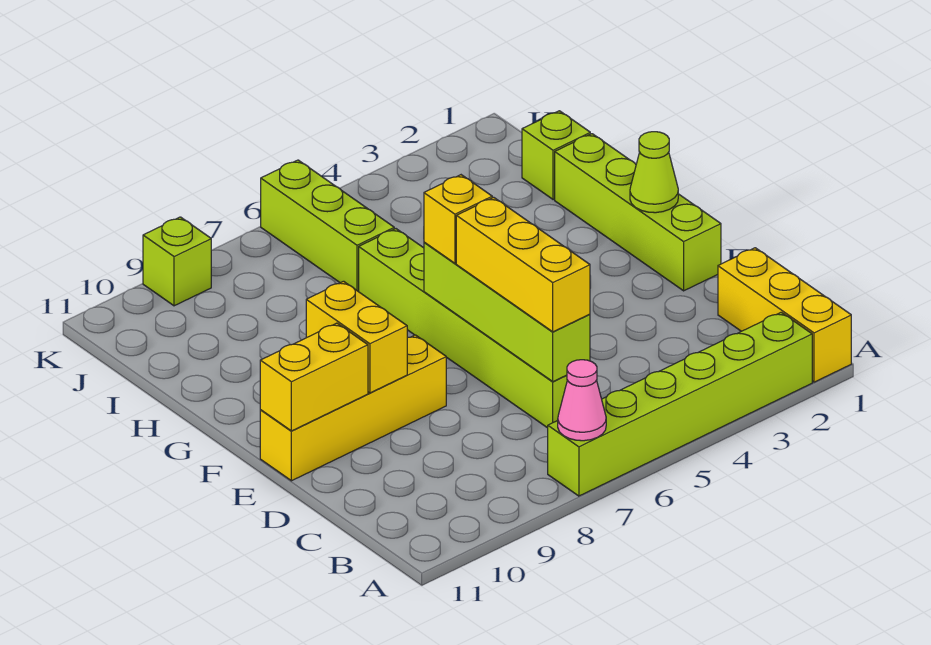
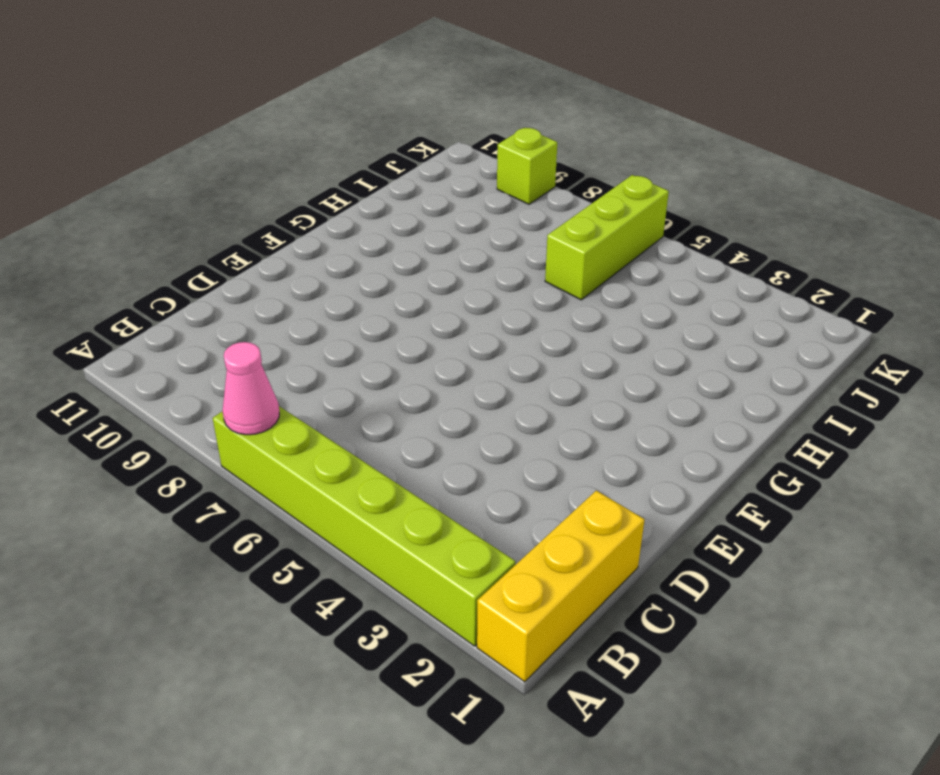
none -> lime 1x6 brick [359,229,567,428]
none -> lime 1x4 brick [555,134,721,291]
none -> yellow 1x4 brick [260,335,446,481]

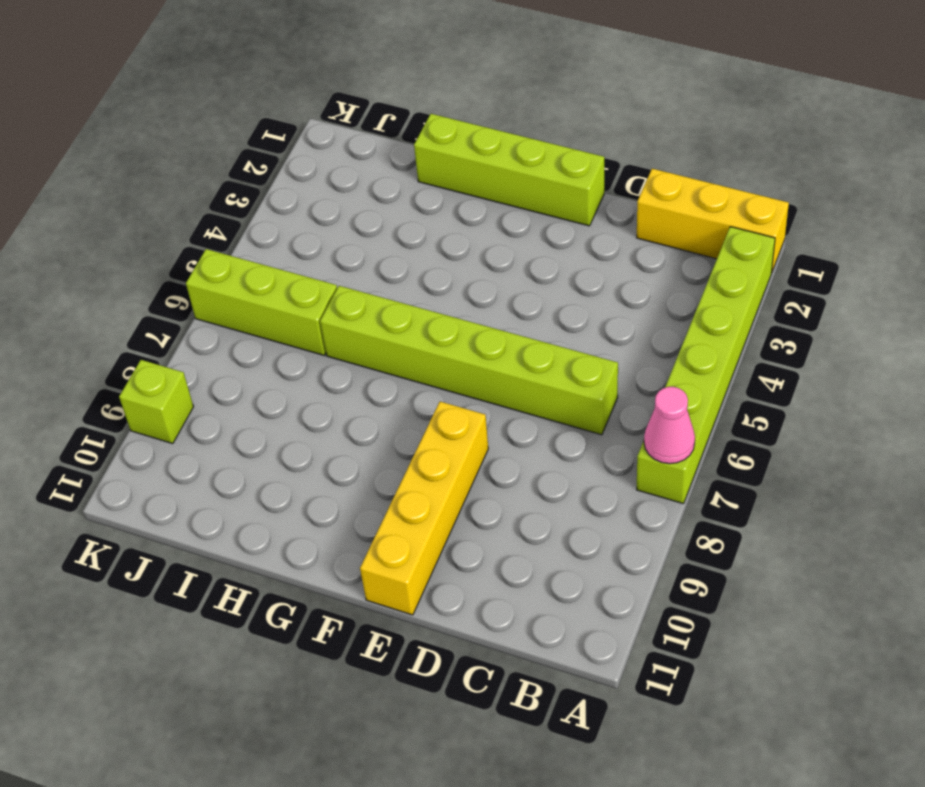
none -> lime 1x1 brick [522,111,590,200]
none -> lime 1x4 brick [424,242,590,382]
none -> yellow 1x2 brick [306,281,407,393]

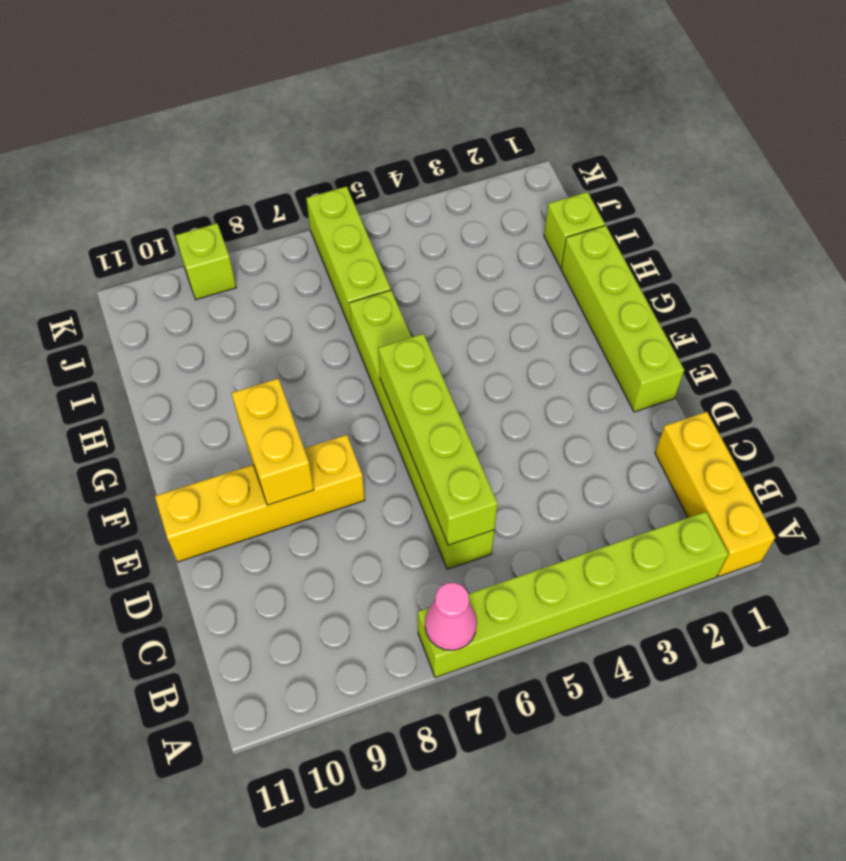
none -> yellow 1x2 brick [260,323,368,431]
none -> lime 1x1 cone [630,132,678,213]
none -> yellow 1x3 brick [456,197,590,332]

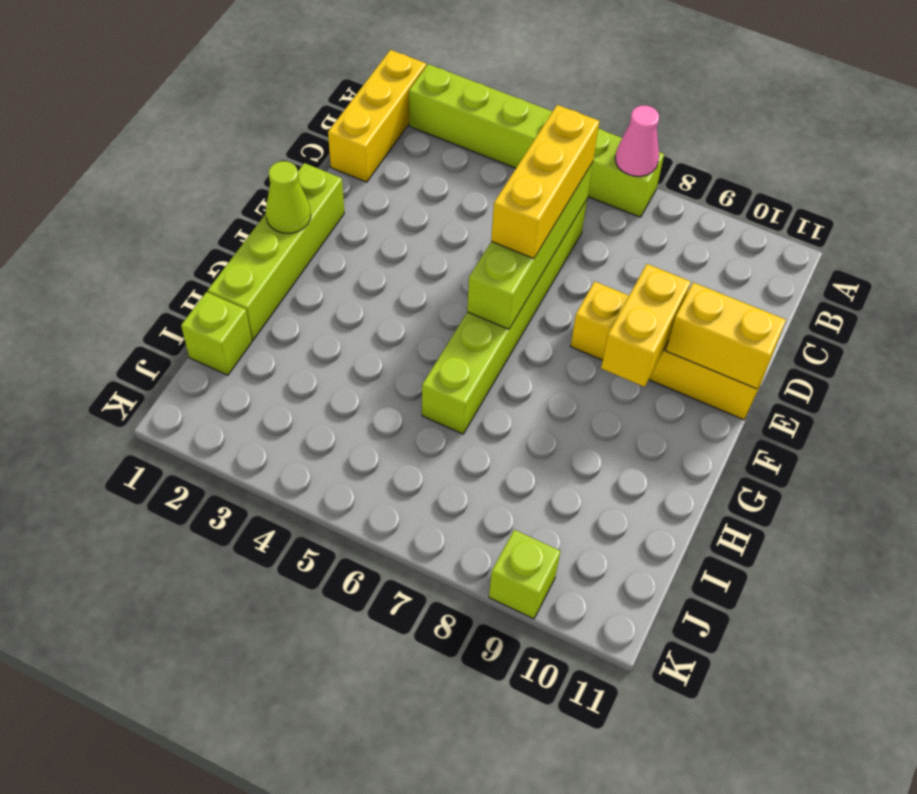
none -> lime 1x3 brick [261,160,394,292]
none -> yellow 1x1 brick [424,175,492,263]

